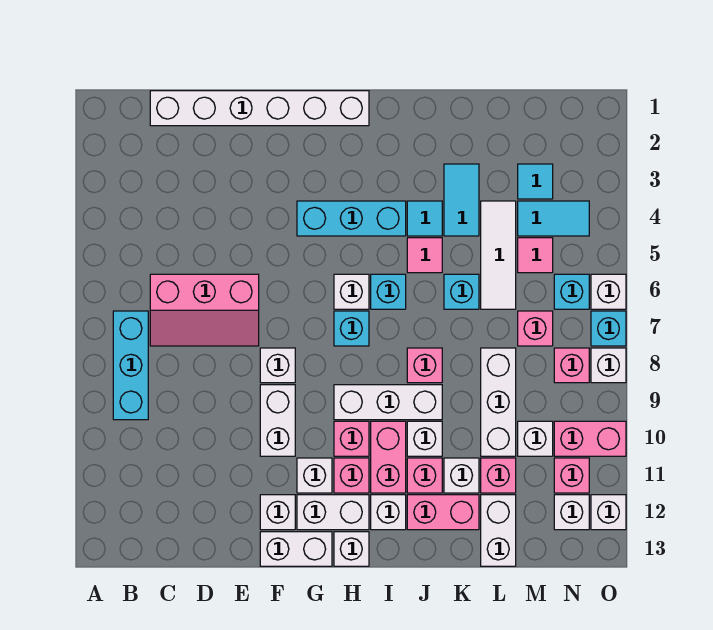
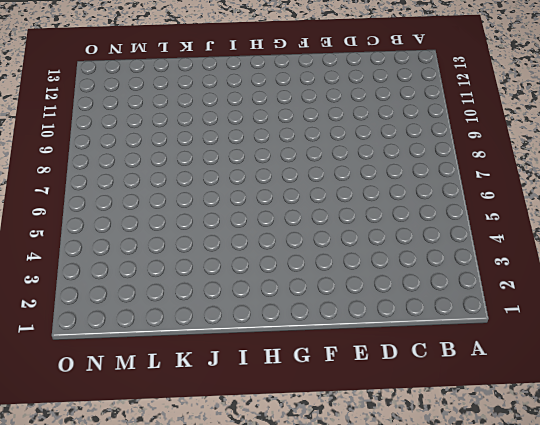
none -> cyan 1x3 brick [113,311,148,420]
none -> white 1x6 brick [150,91,369,126]
none -> pink 2x3 slope [150,274,259,346]
none -> white 1x1 brick [260,348,295,383]

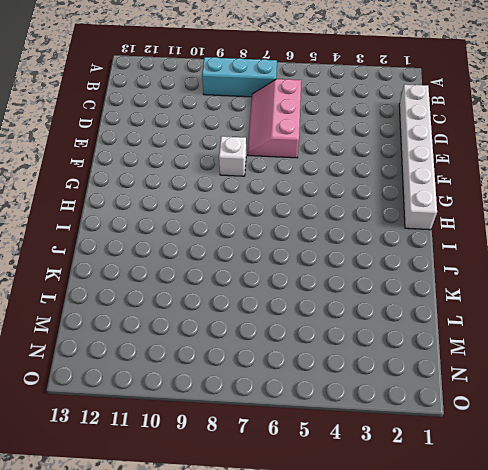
none -> white 1x2 brick [260,385,295,456]
none -> white 1x1 brick [260,495,295,530]
none -> white 1x2 brick [260,532,332,566]
none -> cyan 1x3 brick [297,201,406,236]

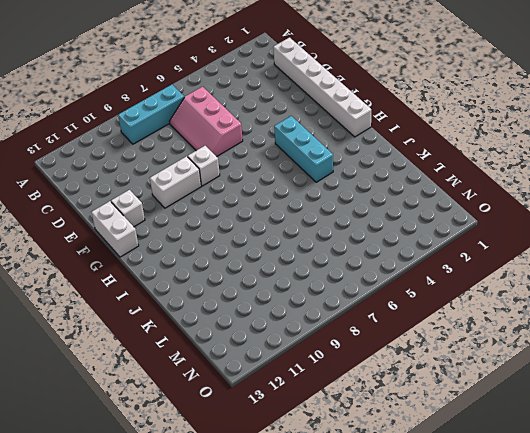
none -> white 1x1 brick [297,458,332,493]
none -> white 1x2 brick [297,495,369,530]
none -> white 1x1 brick [334,274,369,309]
none -> cyan 1x1 brick [334,311,369,346]

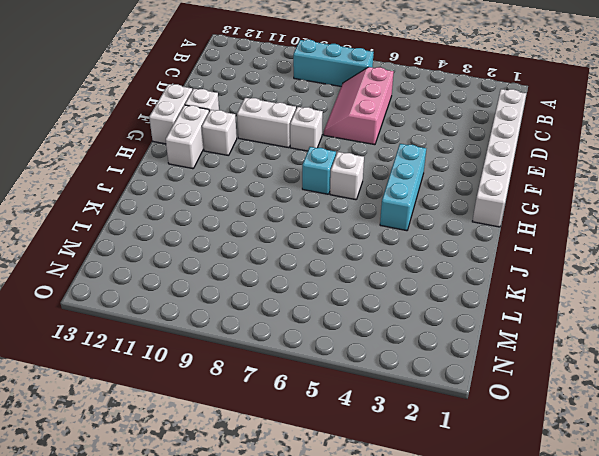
none -> white 1x3 brick [334,385,442,420]
none -> pink 1x1 brick [334,421,369,456]
none -> pink 1x1 brick [334,458,369,493]
none -> white 1x1 brick [334,532,369,566]

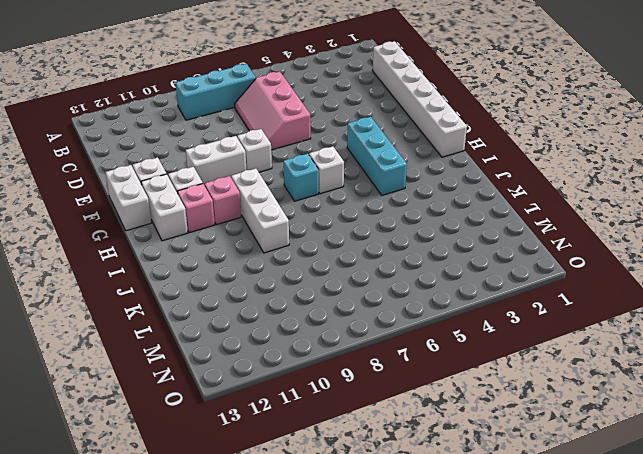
none -> white 1x1 brick [334,532,369,566]
none -> cyan 1x1 brick [371,274,406,309]
none -> pink 1x2 brick [371,421,406,493]
none -> white 1x1 brick [371,495,406,530]

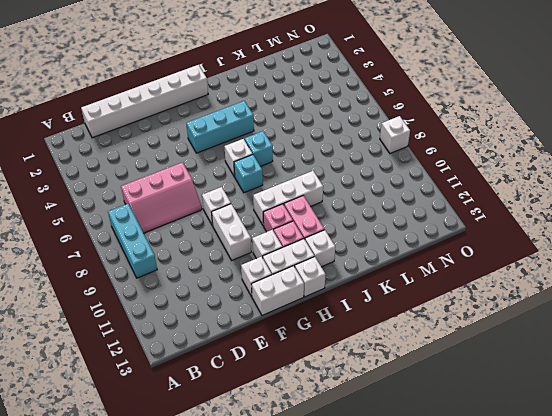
none -> cyan 1x1 tile [407,201,442,236]
none -> pink 1x1 tile [407,238,442,273]
none -> pink 1x1 brick [407,348,442,383]
none -> white 1x1 brick [407,421,442,456]

